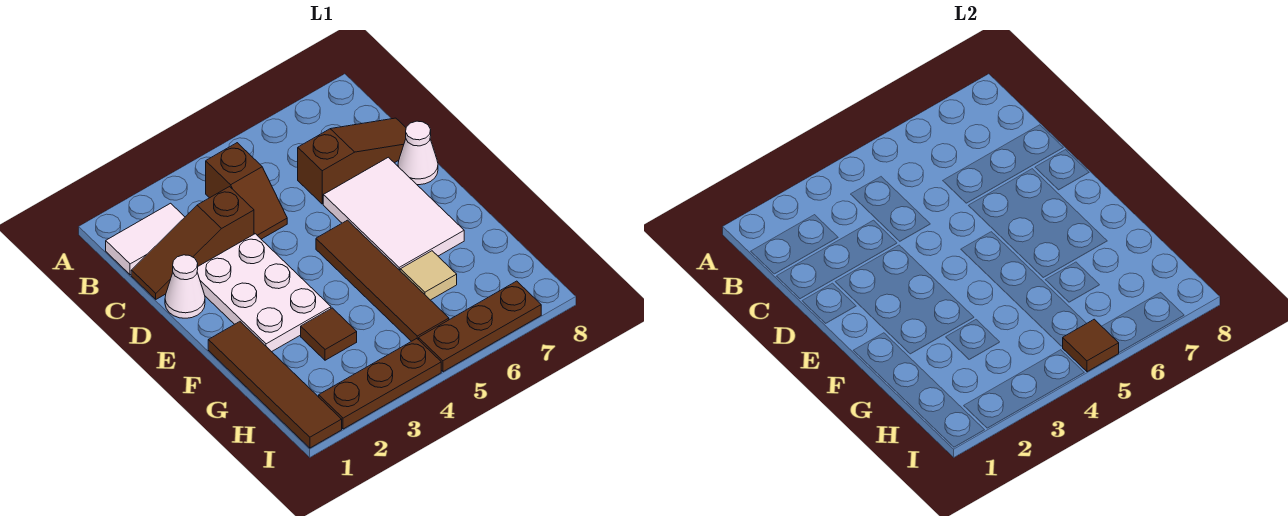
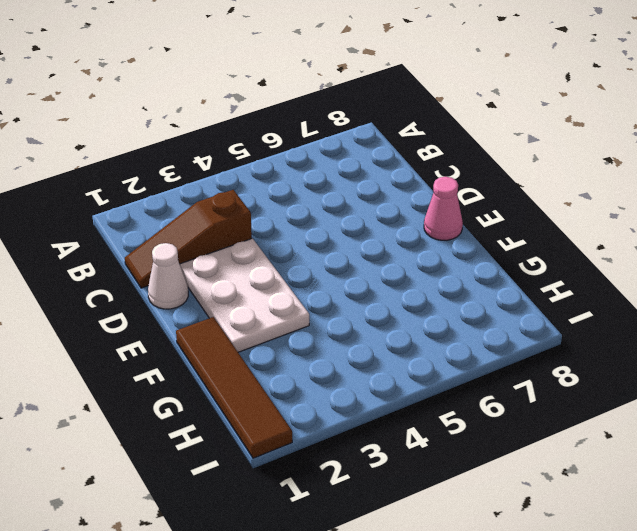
pink 1x1 cone [424,177,463,240] -> none
none -> white 1x2 tile [106,203,185,275]
none -> brown 1x2 slope [206,143,287,239]
none -> brown 1x3 slope [298,118,406,204]

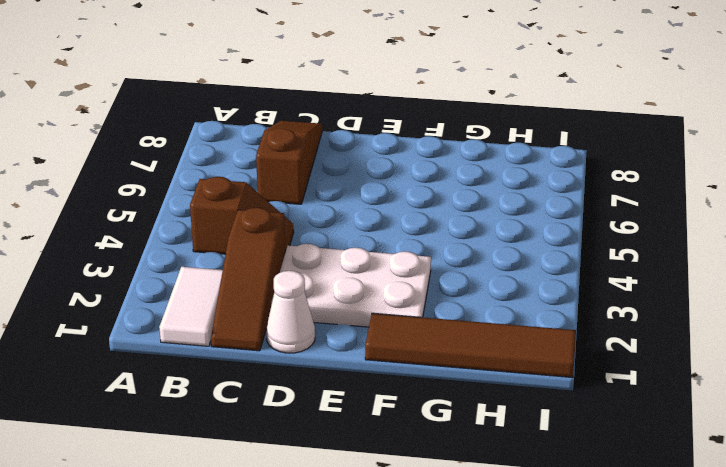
none -> white 2x3 tile [323,157,464,270]
none -> white 1x1 cone [398,121,438,185]
none -> brown 1x4 tile [316,220,449,341]

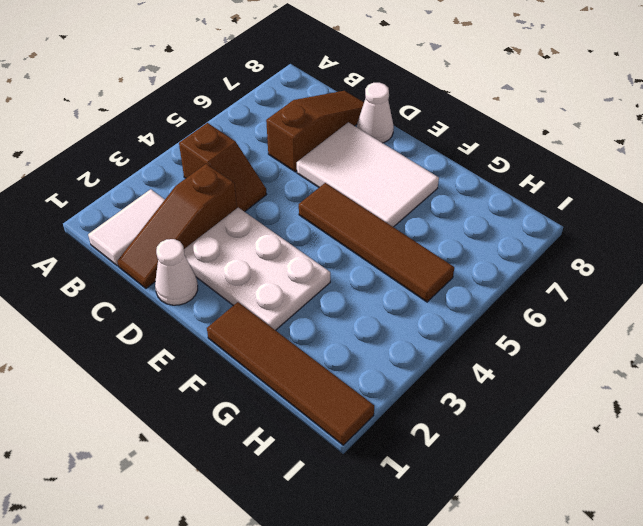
none -> brown 1x1 tile [301,308,357,360]
none -> tan 1x1 tile [400,251,457,300]
none -> brown 1x3 plate [319,339,441,429]

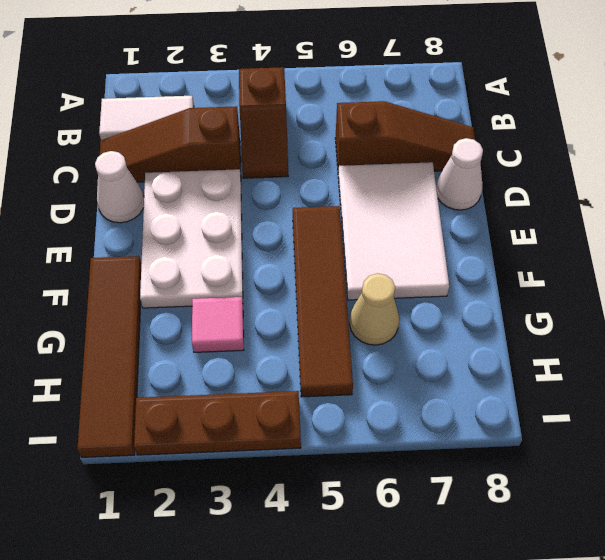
pink 1x1 tile [192,297,244,352] -> brown 1x1 tile [301,308,357,360]
tan 1x1 cone [349,274,399,345] -> tan 1x1 tile [400,251,457,300]
none -> brown 1x3 plate [419,281,541,372]
none -> brown 1x1 tile [1063,319,1119,372]

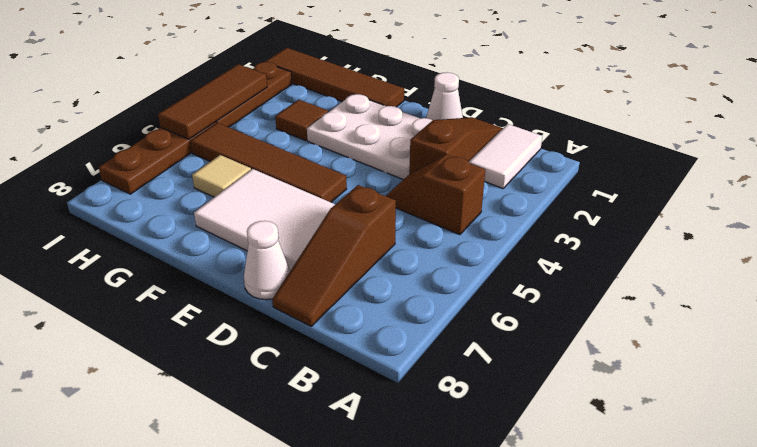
brown 1x3 tile [158,64,267,139] -> brown 1x1 tile [1063,319,1119,372]

